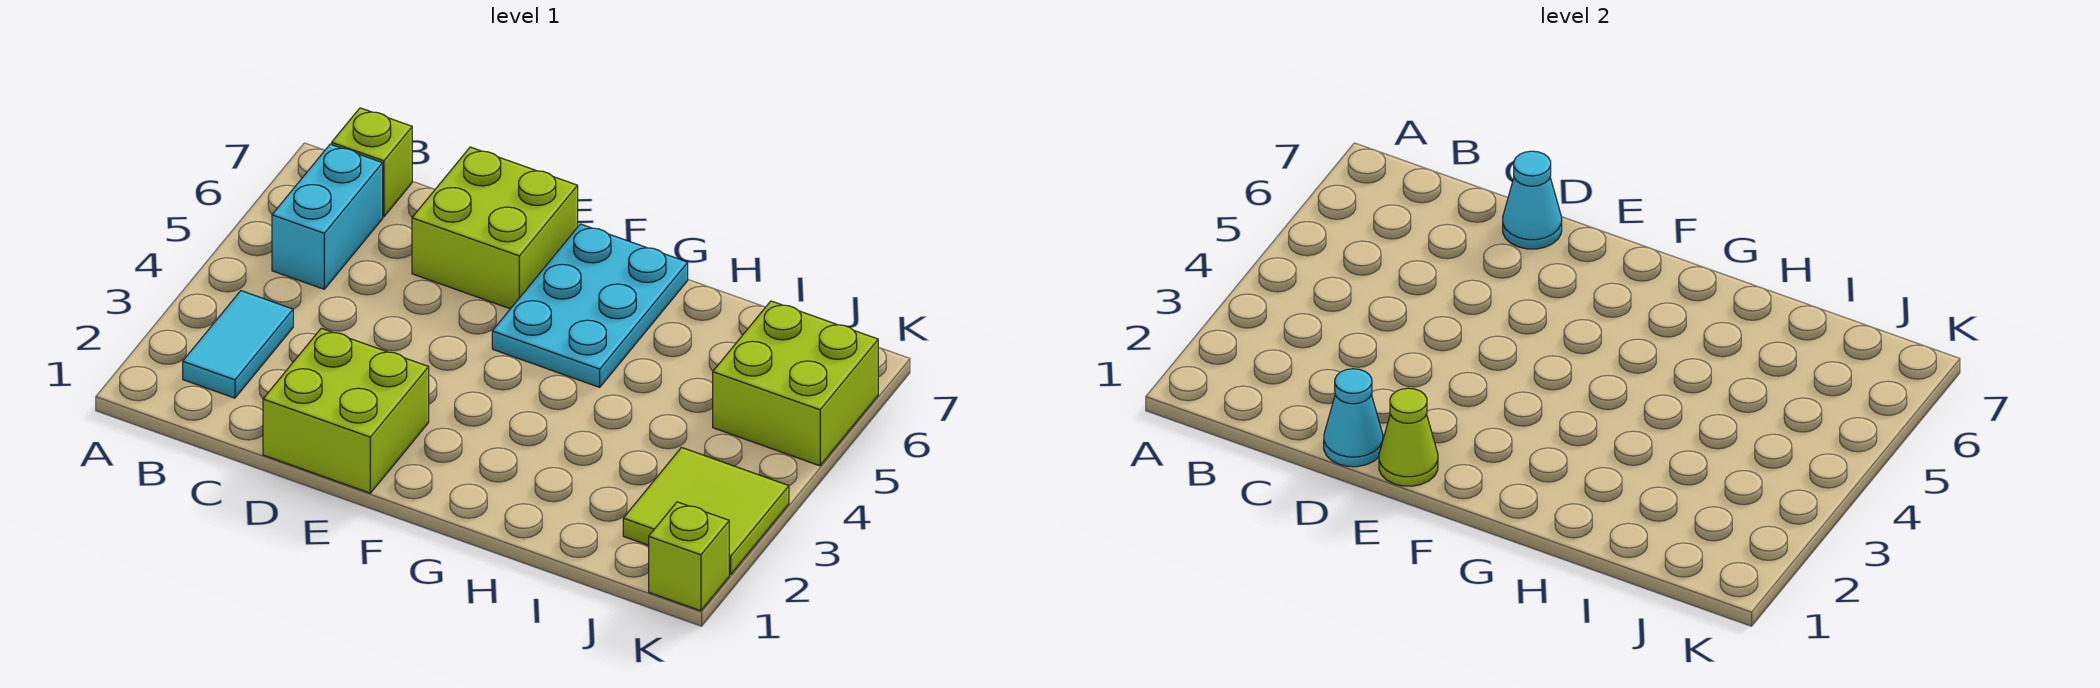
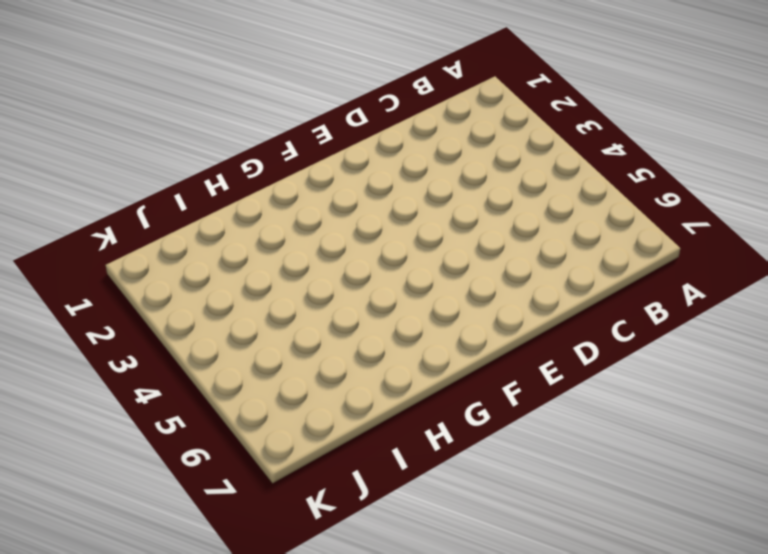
none -> cyan 1x2 tile [183,291,293,398]
none -> cyan 1x2 brick [272,144,383,289]
none -> lime 1x1 brick [332,108,412,217]

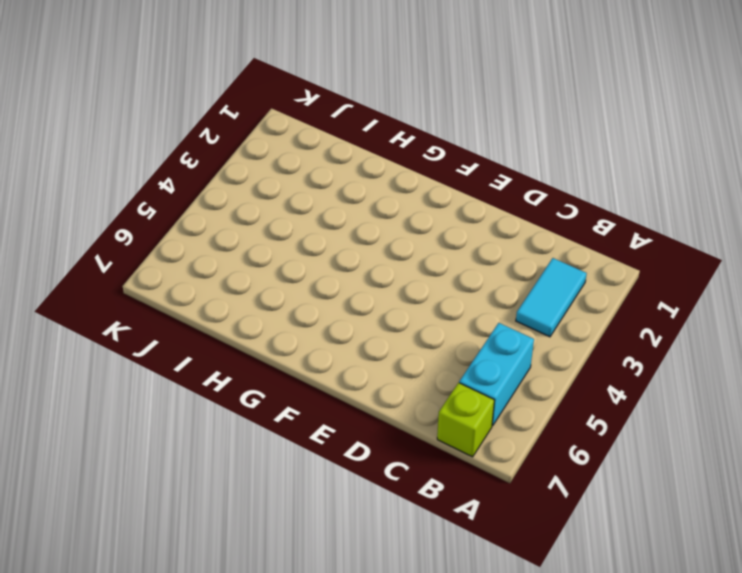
none -> lime 2x2 brick [263,328,429,493]
none -> lime 2x2 brick [412,147,578,309]
none -> cyan 2x3 plate [492,224,688,387]

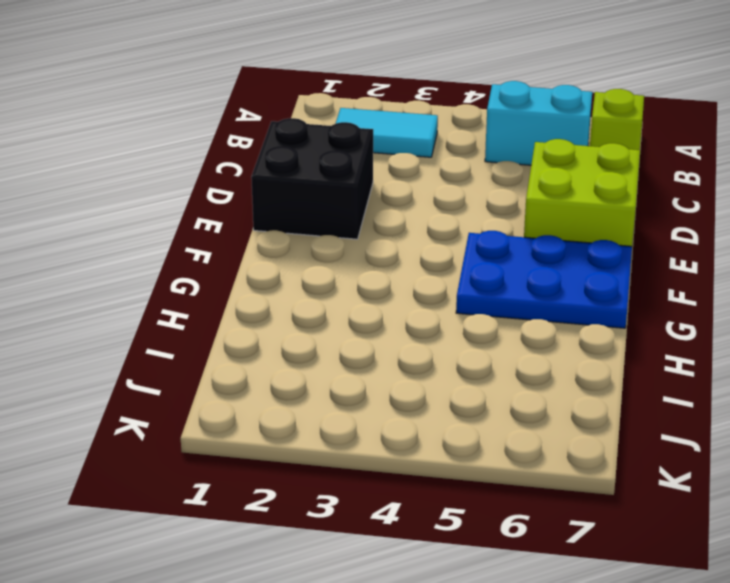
black 2x2 brick [251,118,373,239] -> lime 2x2 brick [263,328,429,493]
blue 2x3 plate [456,231,632,328] -> cyan 2x3 plate [492,224,688,387]
none -> lime 2x2 tile [623,448,789,575]
none -> lime 2x2 brick [713,301,878,466]
none -> lime 1x1 brick [649,502,729,611]

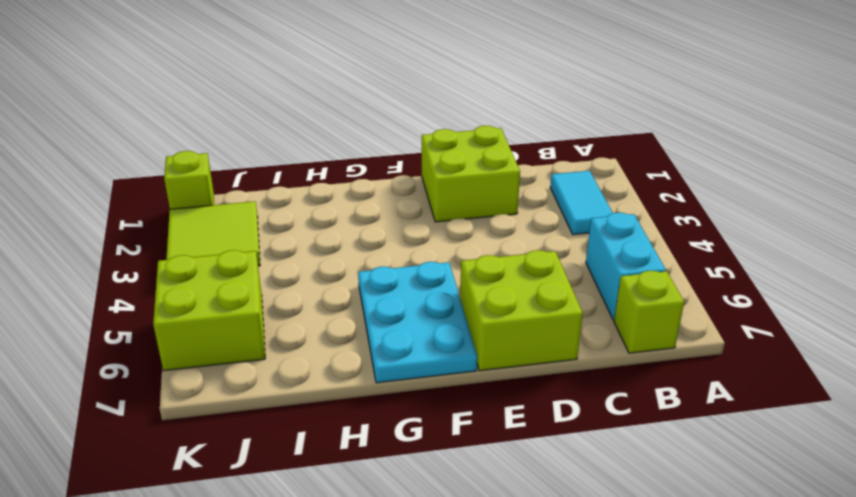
none -> cyan 1x1 cone [1324,369,1383,467]
none -> cyan 1x1 cone [1503,151,1562,249]
none -> lime 1x1 cone [1379,388,1438,486]

